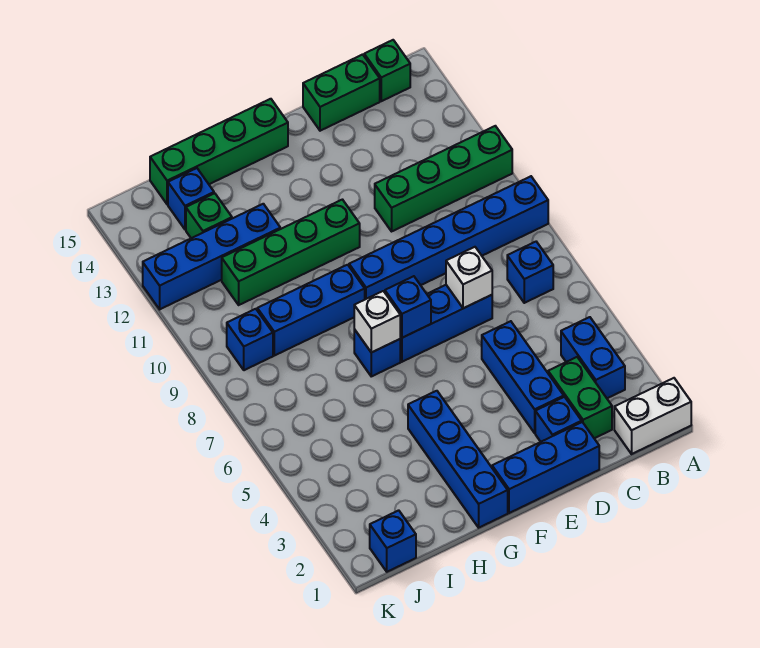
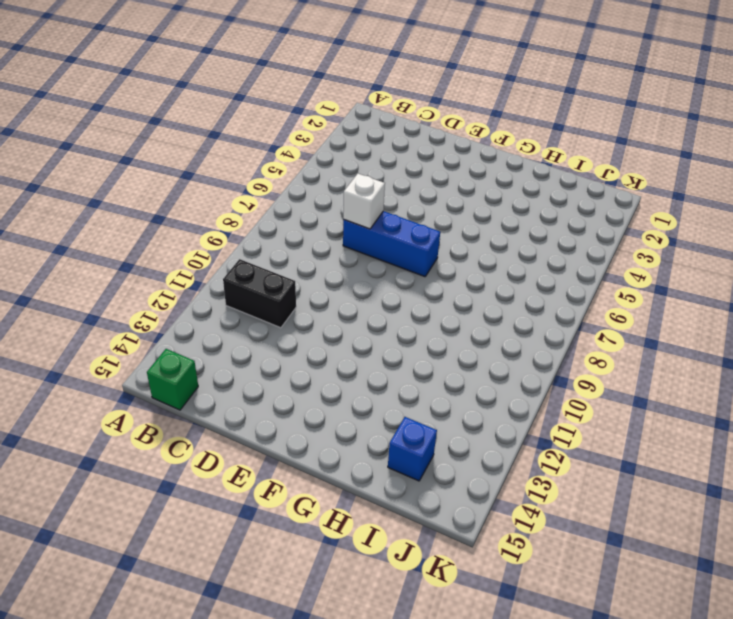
black 1x2 brick [223,259,296,328] -> green 1x4 brick [375,126,512,231]
none -> white 1x2 brick [614,378,691,454]
none -> blue 1x6 brick [349,176,548,299]
none -> blue 1x2 brick [561,317,625,398]

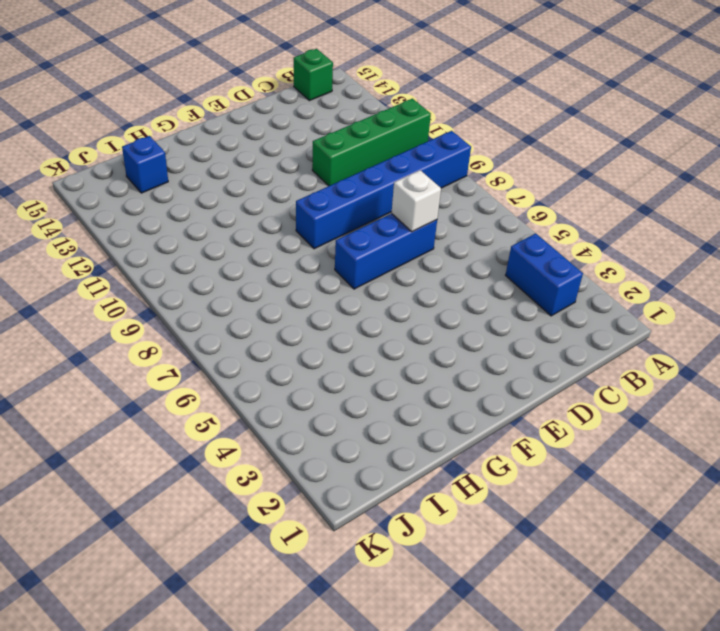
none -> white 1x2 brick [614,378,691,454]
none -> blue 1x1 brick [507,242,553,303]
none -> green 1x2 brick [548,357,612,438]

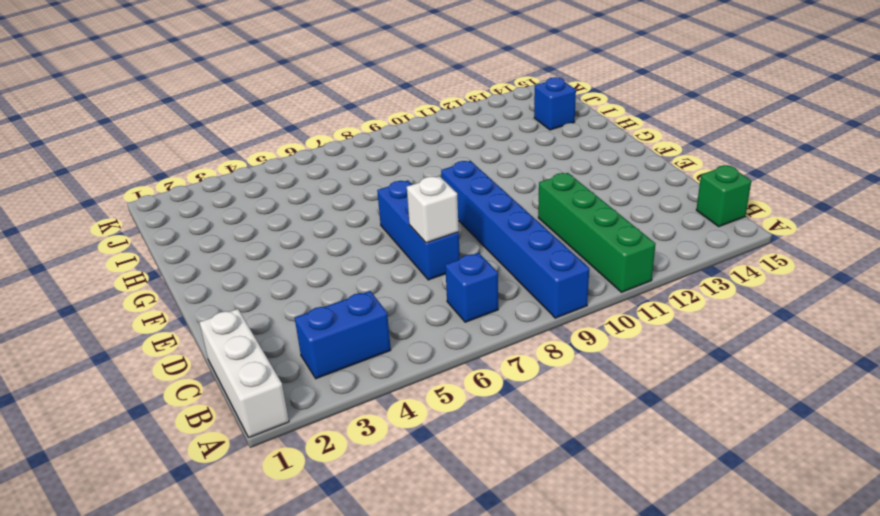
white 1x3 brick [199,309,289,437] -> white 1x2 brick [614,378,691,454]
none -> green 1x2 brick [548,357,612,438]
none -> green 1x2 brick [303,54,380,131]
none -> blue 1x3 brick [492,422,599,513]

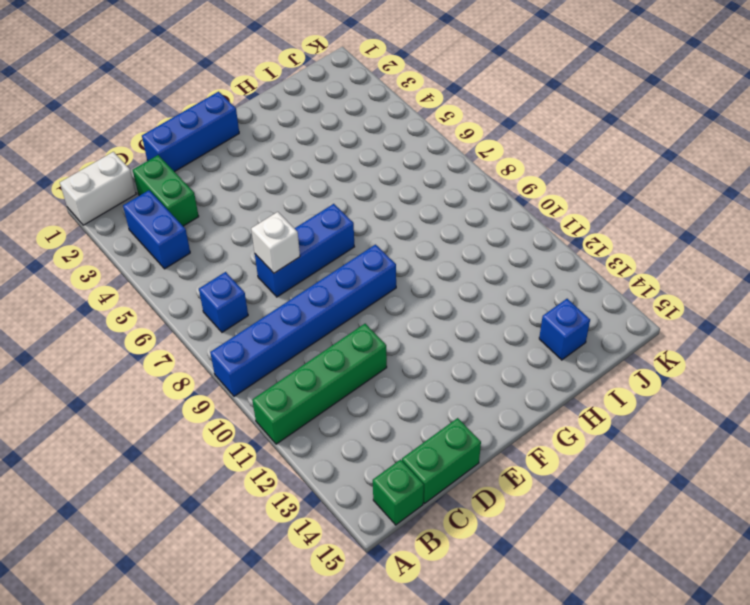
none -> blue 1x1 brick [535,397,582,442]
none -> blue 1x3 brick [482,321,564,433]
none -> green 1x4 brick [222,200,360,305]

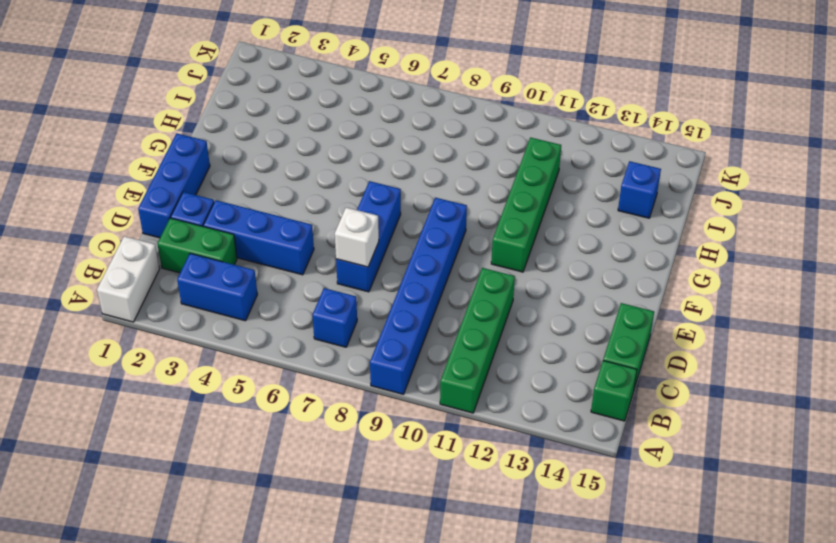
none -> green 1x4 brick [150,99,288,204]
none -> blue 1x4 brick [408,391,508,528]
none -> blue 1x1 brick [354,329,400,376]

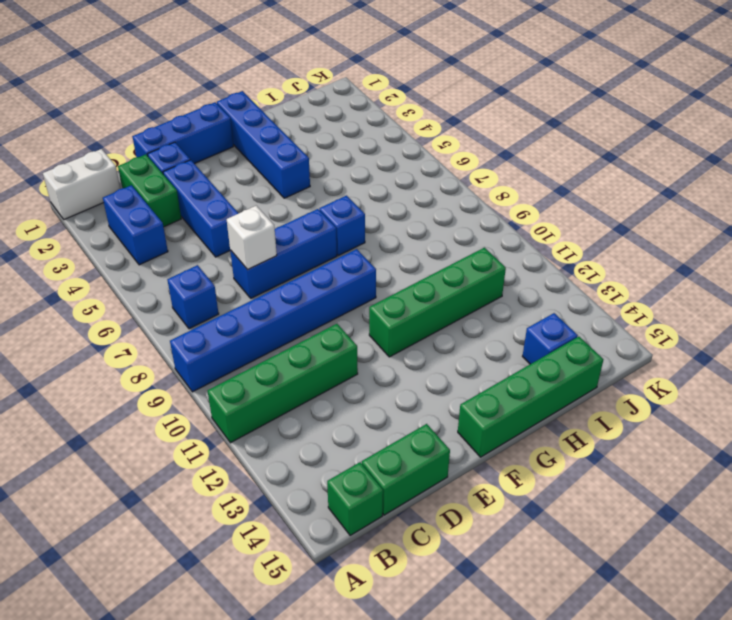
none -> blue 1x3 brick [257,265,365,356]
none -> blue 1x4 brick [143,204,280,309]
none -> green 1x1 brick [186,193,232,238]

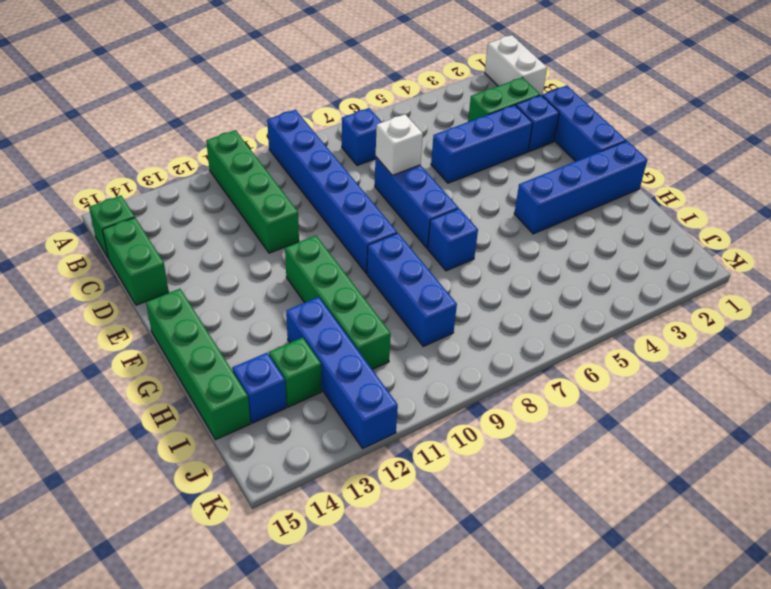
none -> blue 1x2 brick [561,317,625,398]
none -> blue 1x1 brick [370,510,416,572]
none -> blue 1x1 brick [227,309,273,370]

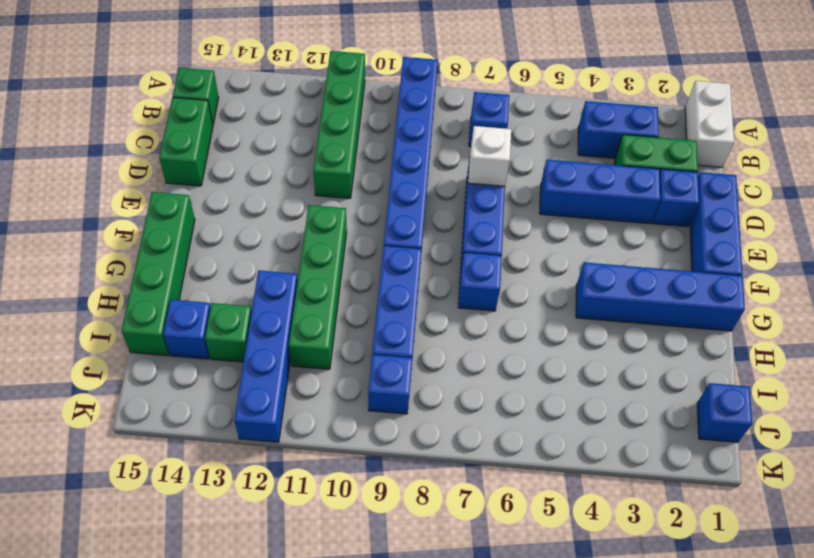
none -> blue 1x1 brick [385,276,431,338]
none -> white 1x1 brick [354,291,400,353]

